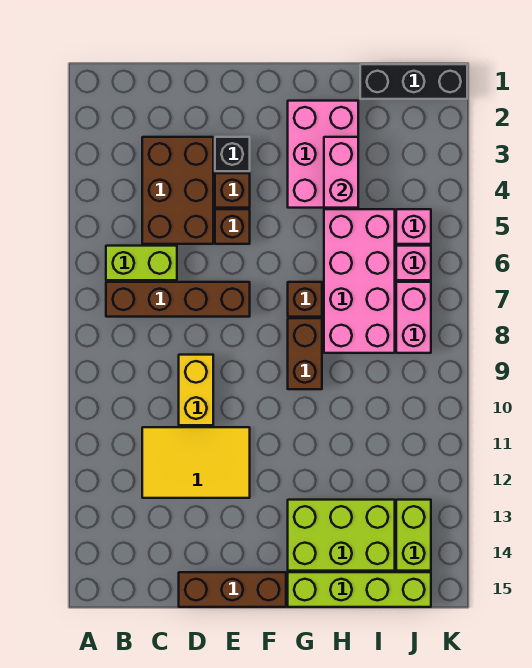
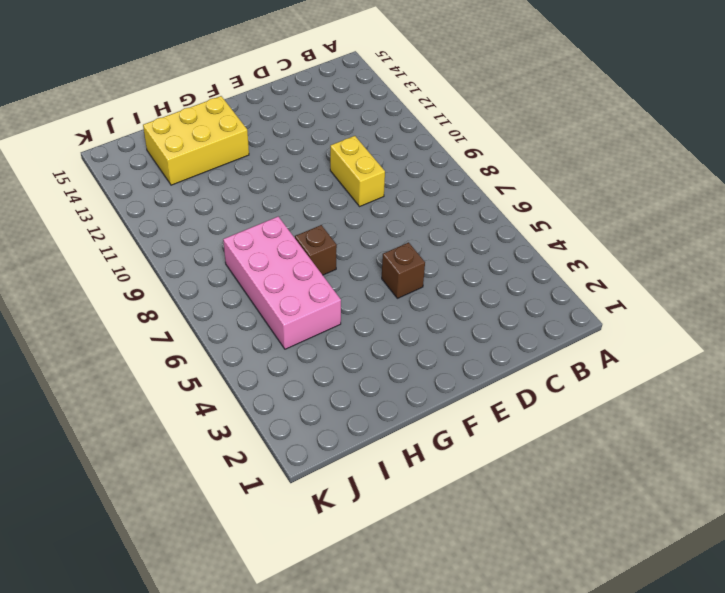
yellow 2x3 brick [143,96,249,185] -> lime 2x3 brick [288,500,395,571]
none -> lime 1x2 brick [106,246,177,280]
none -> brown 1x4 brick [106,282,250,317]
none -> brown 2x3 brick [142,137,213,244]

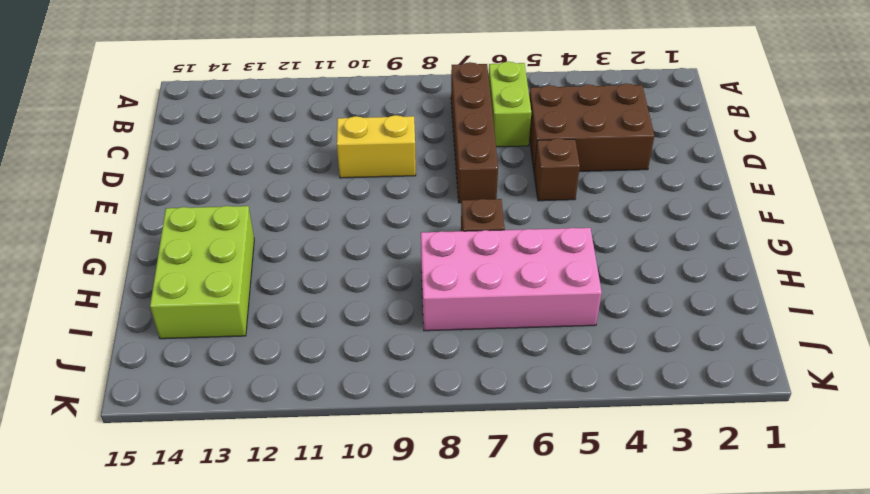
none -> yellow 2x3 tile [142,427,250,498]
none -> brown 1x3 brick [179,572,286,607]
none -> black 1x1 brick [215,137,250,171]

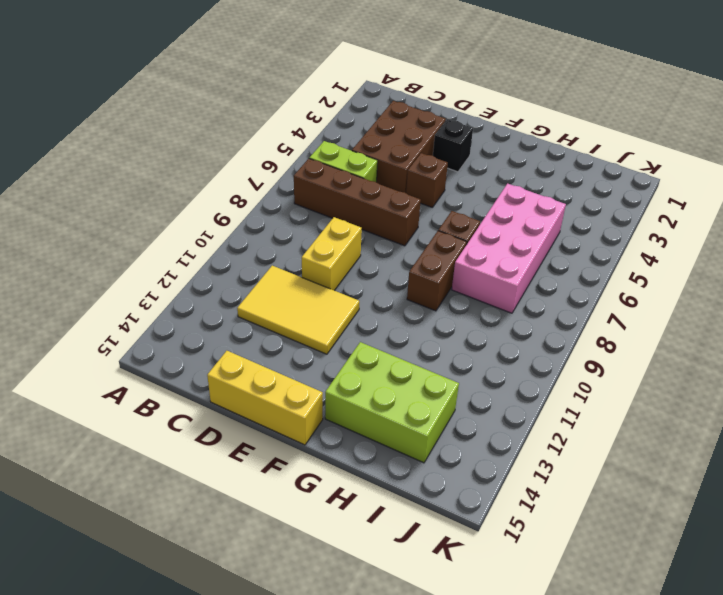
yellow 1x3 brick [207,351,323,445] -> brown 1x3 brick [179,572,286,607]
none -> brown 1x1 brick [215,173,250,208]
none -> pink 2x3 brick [288,101,358,208]
none -> lime 1x4 brick [288,572,431,607]

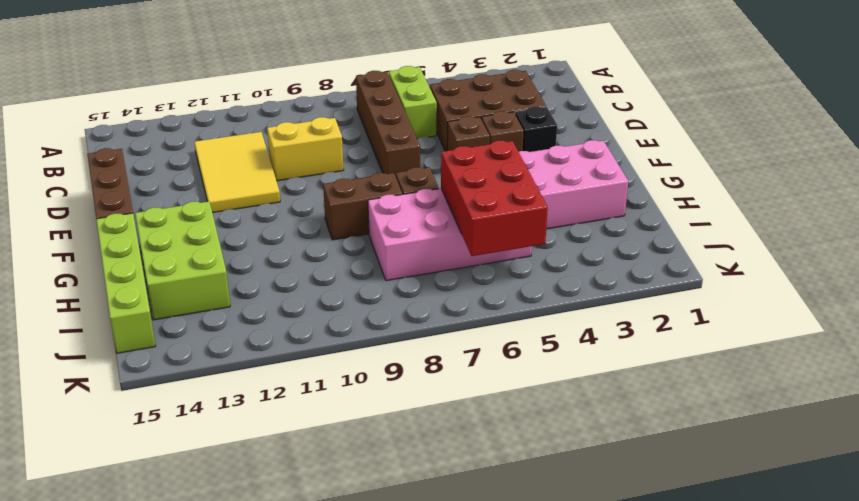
red 2x3 brick [441,141,548,256] -> none
none -> black 1x3 brick [360,64,467,99]
none -> pink 1x1 brick [396,209,431,244]
none -> pink 1x1 brick [396,246,431,280]

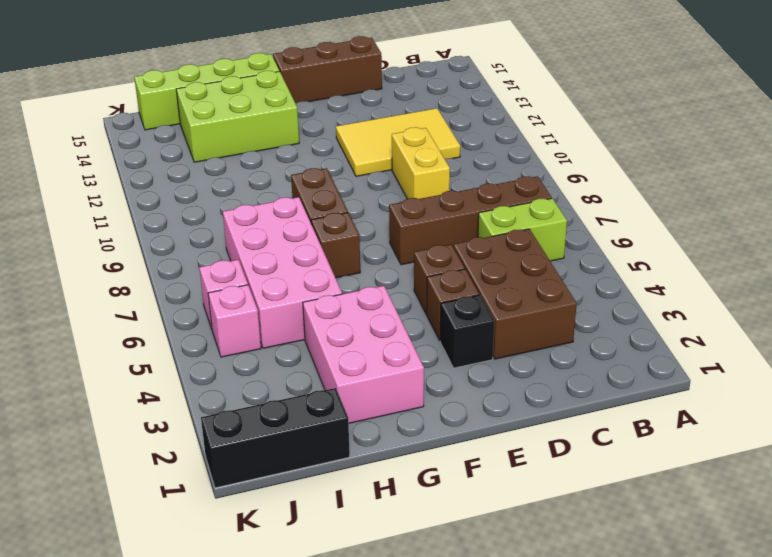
none -> pink 1x2 brick [396,282,431,353]
none -> lime 1x2 brick [396,500,431,571]
none -> pink 1x2 brick [324,137,358,208]

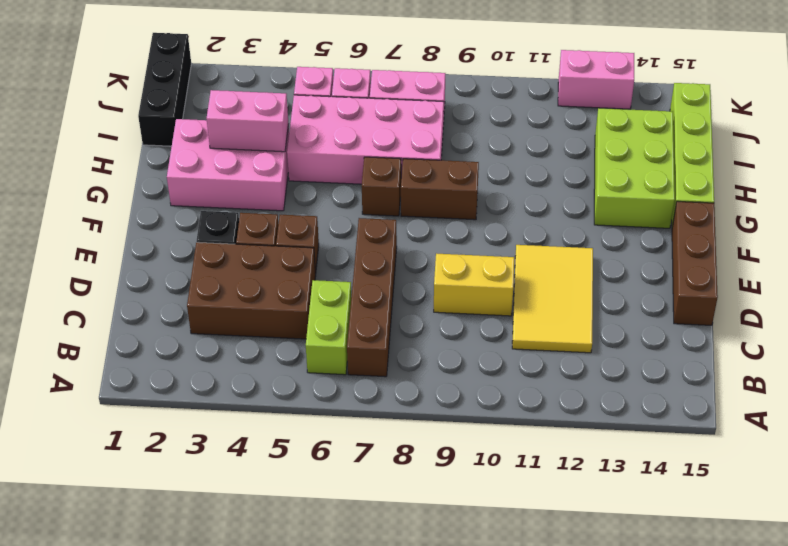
pink 1x2 brick [558,50,634,109] -> none
none -> lime 1x2 brick [396,500,431,571]

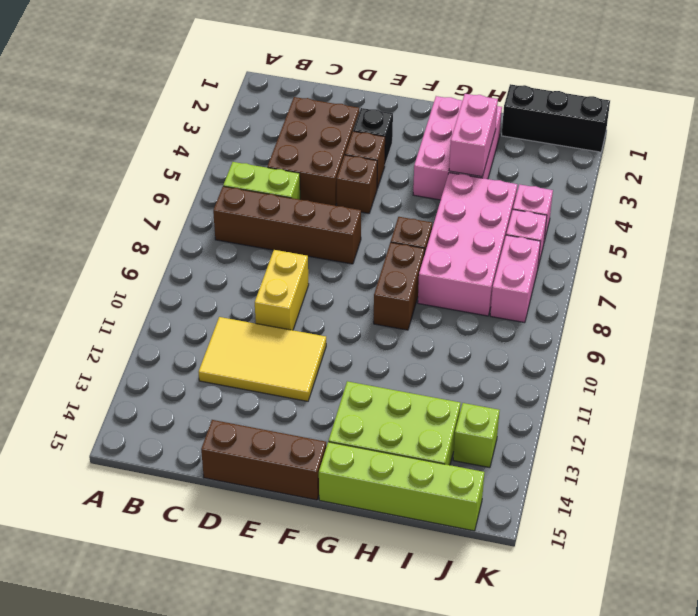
lime 1x1 brick [453,403,500,468] -> lime 1x2 brick [396,500,431,571]

